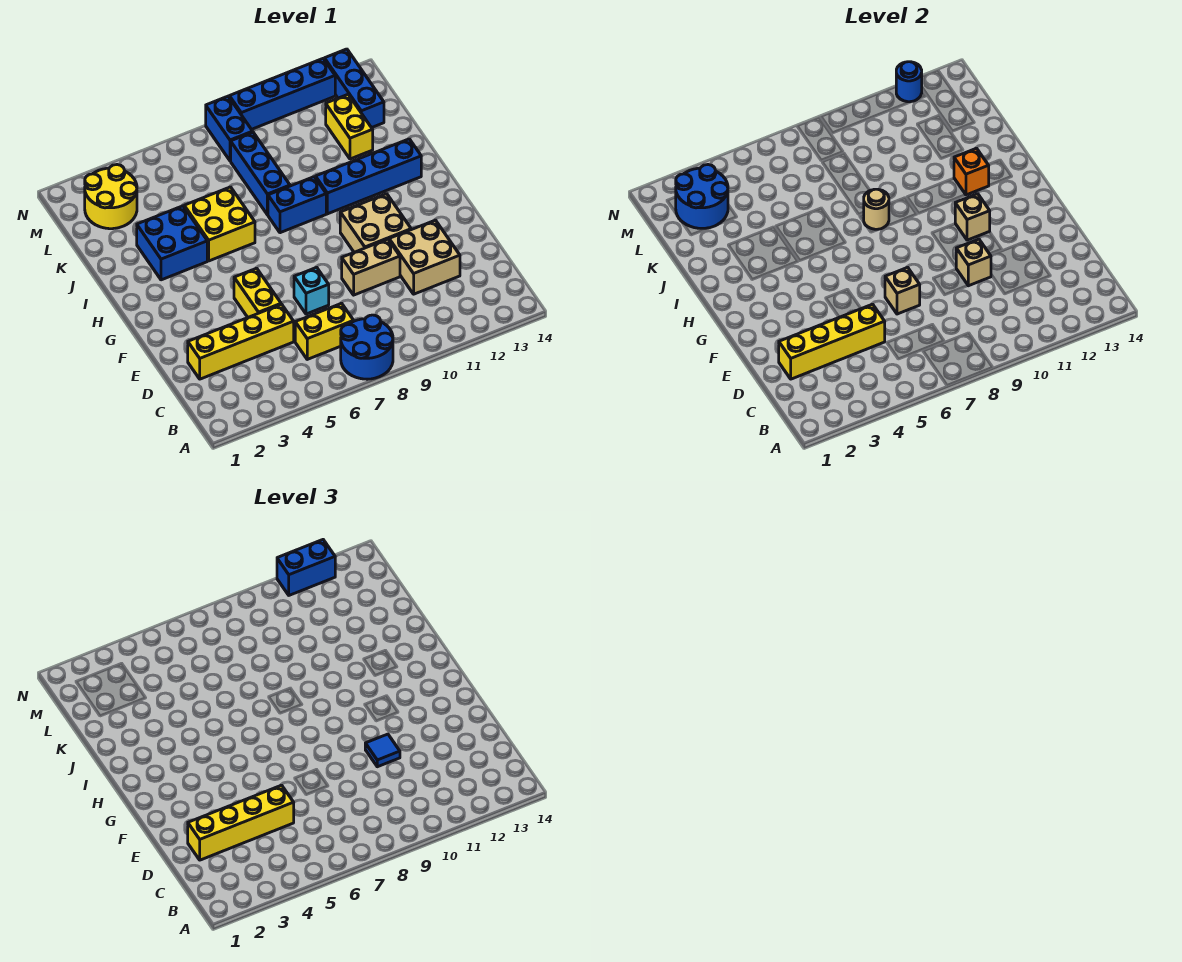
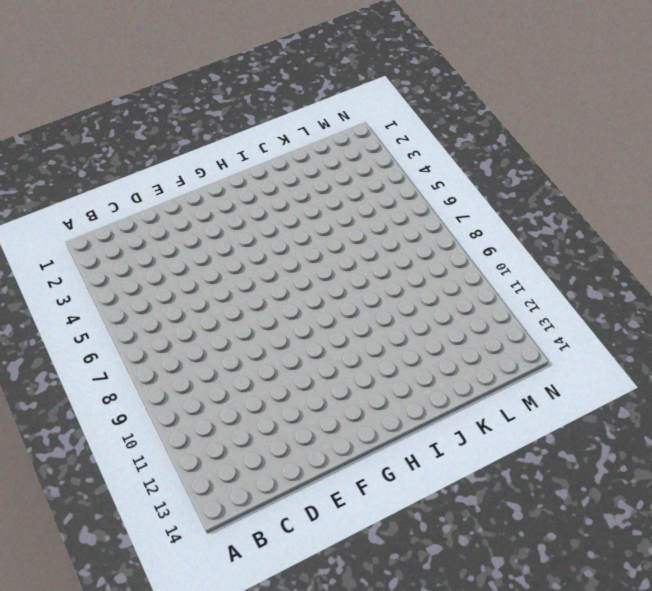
none -> blue 2x2 round brick [341,315,393,379]
none -> yellow 1x2 brick [295,303,354,359]
none -> yellow 1x4 brick [188,304,294,379]

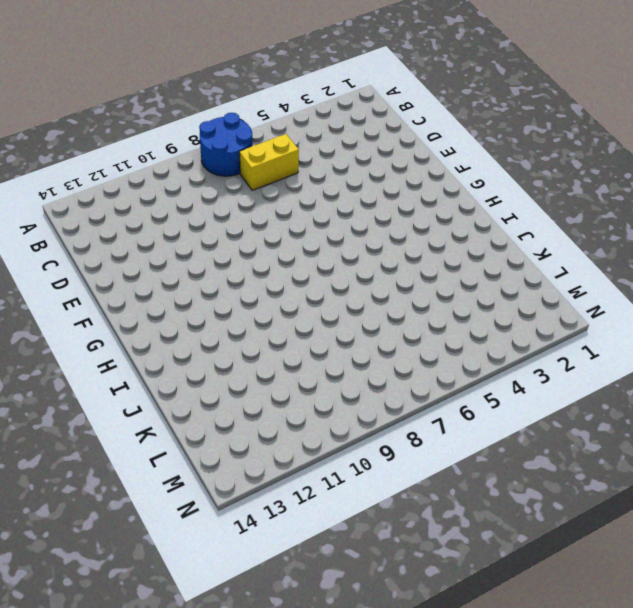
none -> yellow 1x4 brick [188,304,294,379]
none -> tan 2x2 brick [389,220,460,294]
none -> yellow 1x2 brick [234,268,281,317]

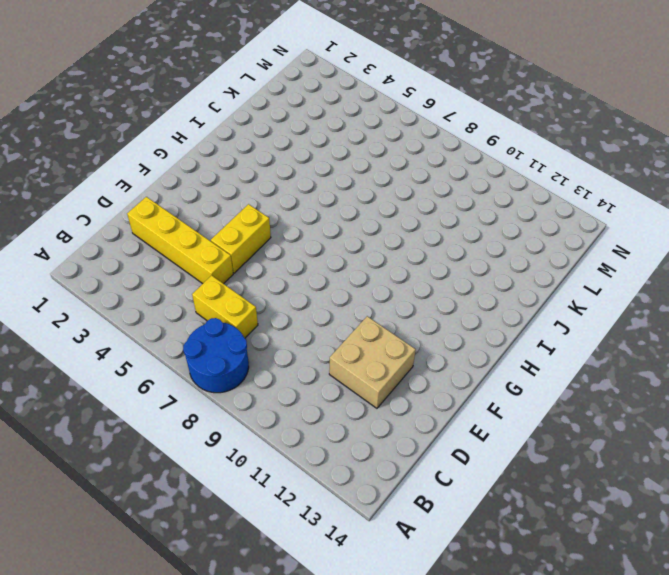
none -> cyan 1x1 brick [294,267,329,314]
none -> tan 1x2 brick [342,239,400,295]
none -> tan 2x2 brick [340,194,411,252]

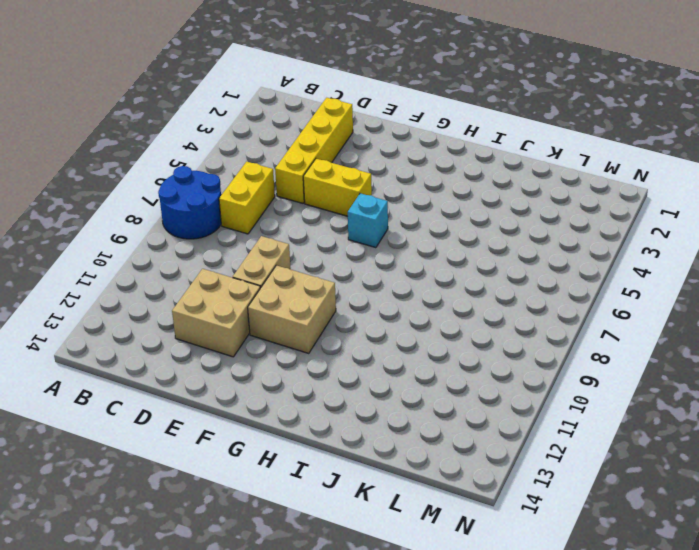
cyan 1x1 brick [348,193,388,248] -> cyan 1x1 brick moved to [294,267,329,314]
none -> blue 2x2 brick [137,206,207,280]
none -> yellow 2x2 brick [184,187,255,261]
none -> blue 1x2 brick [268,177,326,233]

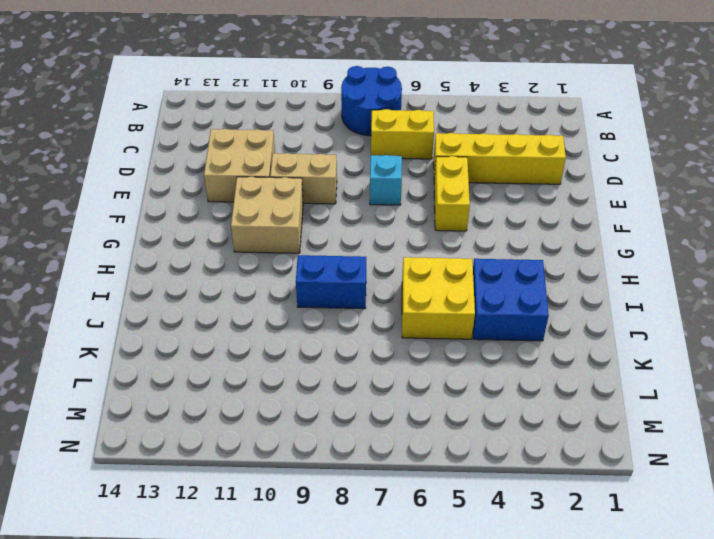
none -> blue 1x4 brick [316,139,421,214]
none -> blue 1x3 brick [231,132,290,215]
none -> yellow 1x2 brick [326,95,373,159]

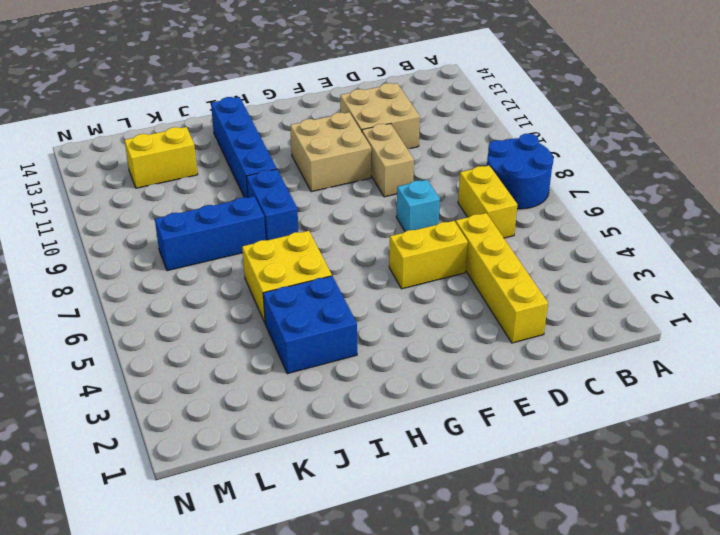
none -> yellow 2x2 round brick [85,165,137,229]
none -> blue 1x3 brick [324,49,384,128]
none -> blue 1x2 brick [206,96,253,161]

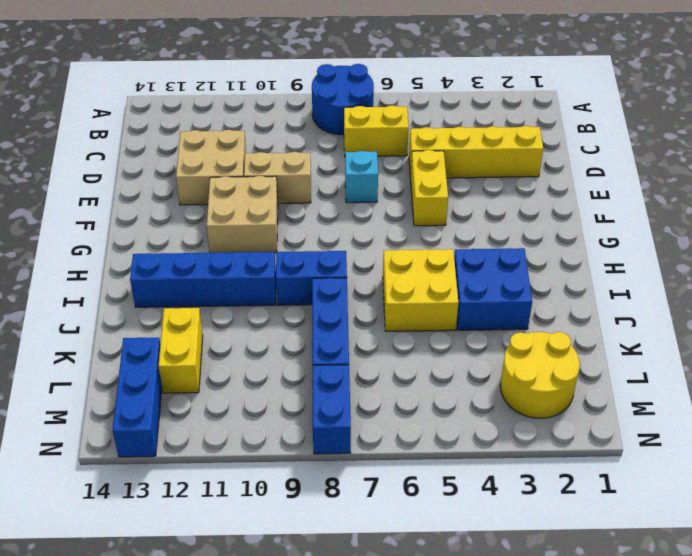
none -> blue 1x4 brick [229,59,335,129]
none -> yellow 1x4 brick [779,304,885,379]
none -> tan 1x1 brick [885,267,920,314]

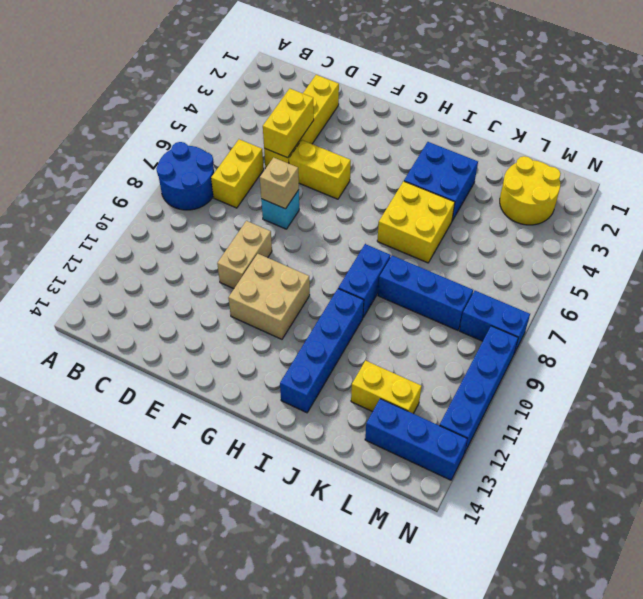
yellow 1x2 brick [263,89,314,158] -> yellow 1x4 brick [779,304,885,379]
none -> tan 2x2 brick [389,220,460,294]
none -> tan 1x1 brick [956,239,991,286]
none -> tan 1x1 brick [955,194,990,240]

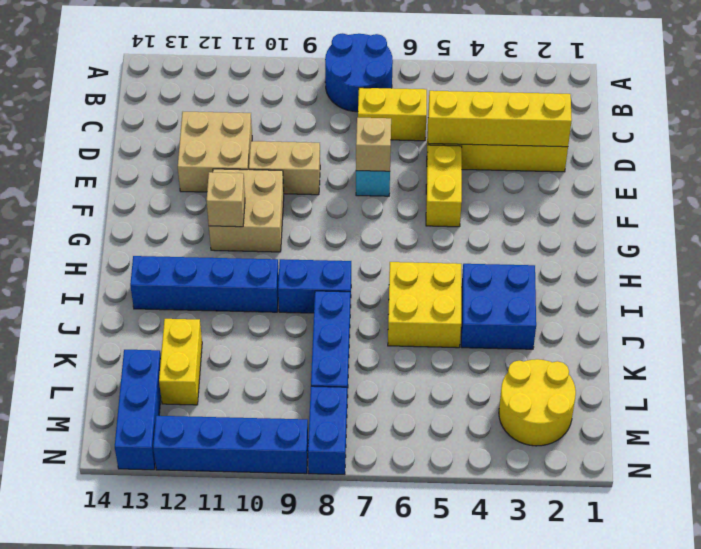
none -> tan 1x1 brick [956,239,991,286]
none -> tan 1x1 round brick [863,189,889,229]
none -> orange 1x1 brick [954,148,989,195]

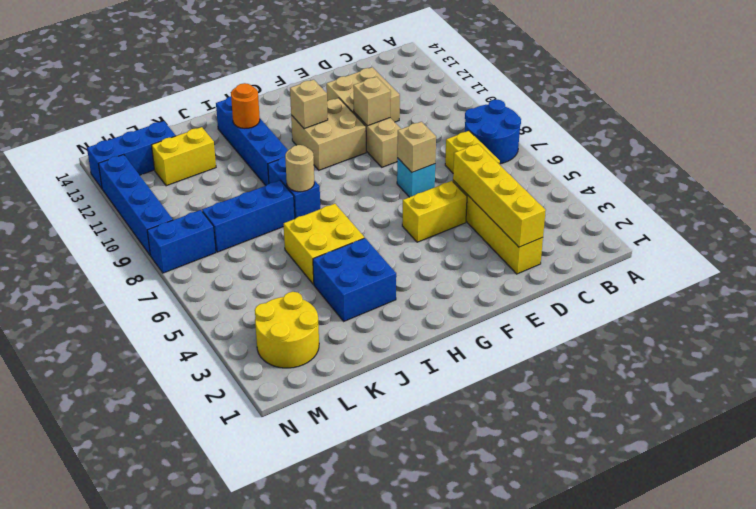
orange 1x1 round brick [231,83,260,128] -> orange 1x1 brick [954,148,989,195]
none -> blue 2x2 round brick [676,165,728,228]
none -> blue 1x1 round brick [896,62,922,102]
none -> yellow 1x4 brick [188,785,294,860]

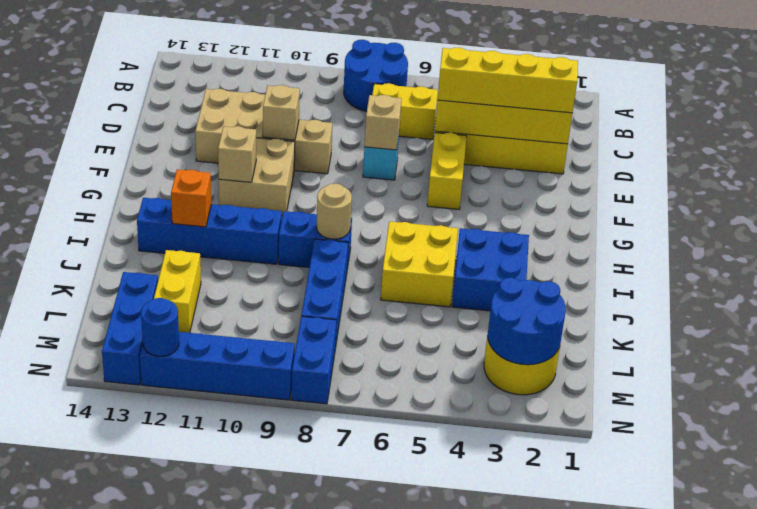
none -> blue 1x1 tile [365,734,400,767]
none -> blue 1x2 brick [277,540,335,595]

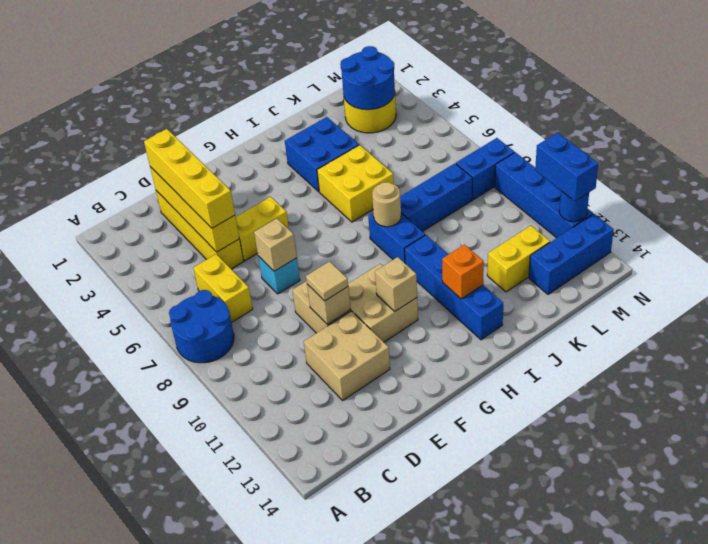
tan 1x1 tile [306,261,348,301] -> blue 1x1 tile [365,734,400,767]

